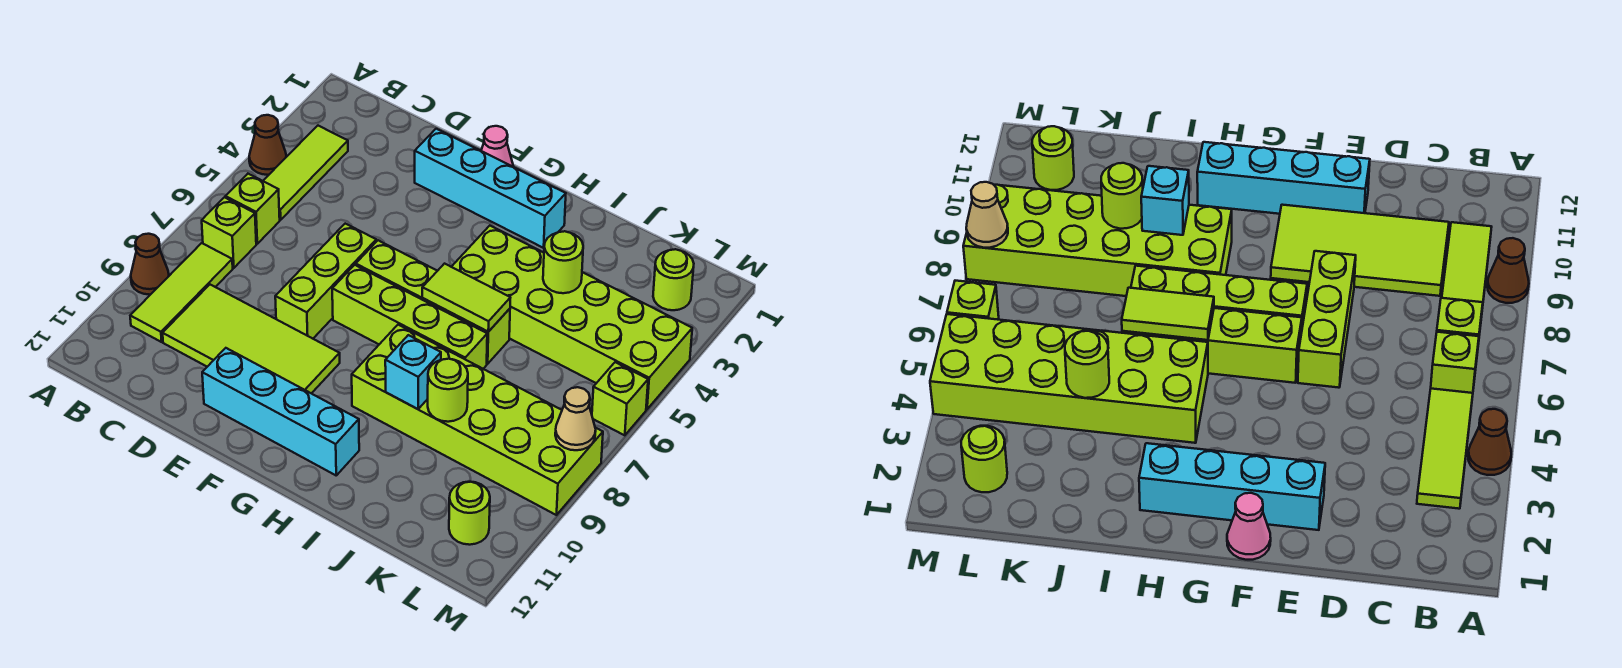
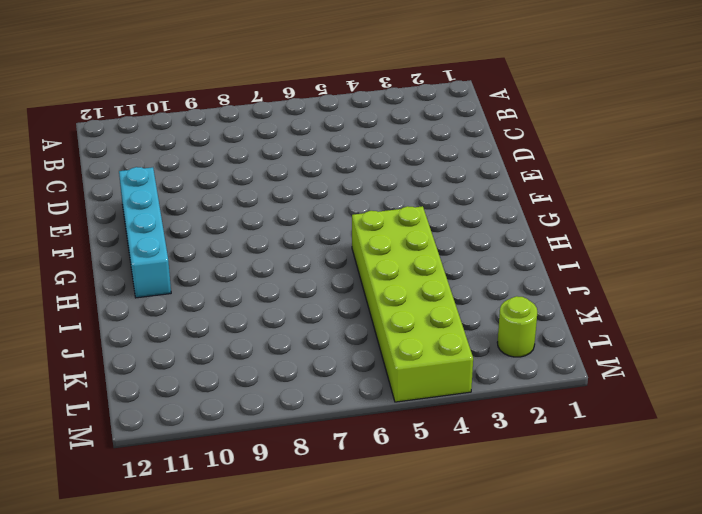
none -> brown 1x1 cone [249,115,286,175]
none -> brown 1x1 cone [131,234,169,295]
none -> lime 1x3 tile [263,126,348,220]

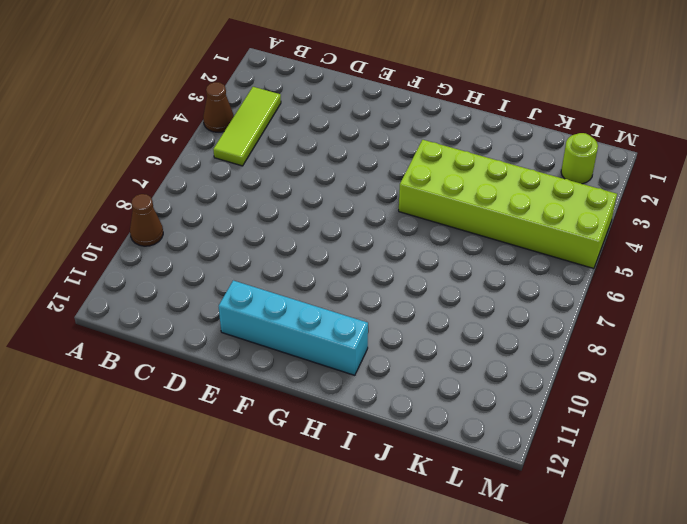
none -> lime 1x1 brick [225,174,280,244]
none -> lime 1x1 brick [202,197,256,268]
none -> lime 1x3 tile [130,243,233,342]

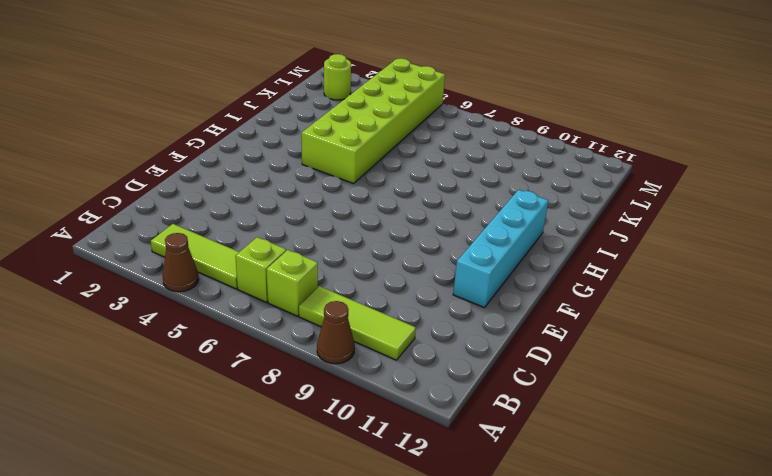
none -> lime 2x4 tile [163,285,340,393]
none -> cyan 1x4 brick [415,129,566,248]
none -> lime 1x3 brick [275,224,376,339]

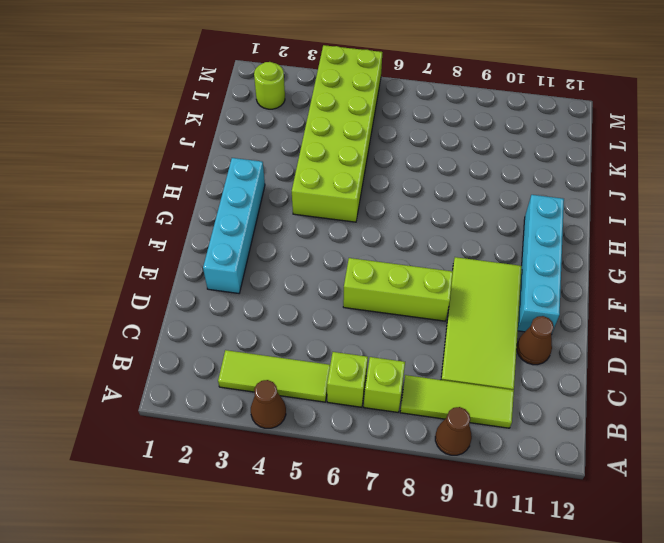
brown 1x1 cone [517,316,554,365] -> none
none -> pink 1x1 cone [481,126,514,167]
none -> lime 1x4 brick [356,240,510,364]
none -> lime 1x4 brick [332,265,487,369]

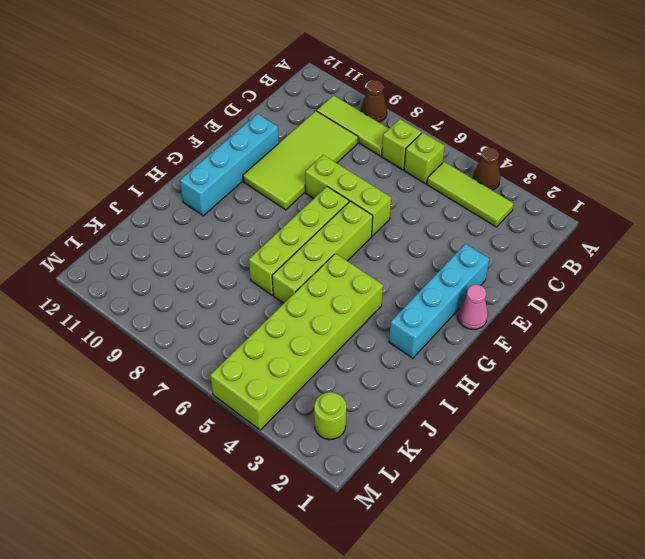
none -> lime 2x6 brick [352,325,603,515]
none -> lime 1x1 round brick [449,482,490,545]
none -> lime 1x1 brick [592,362,648,435]

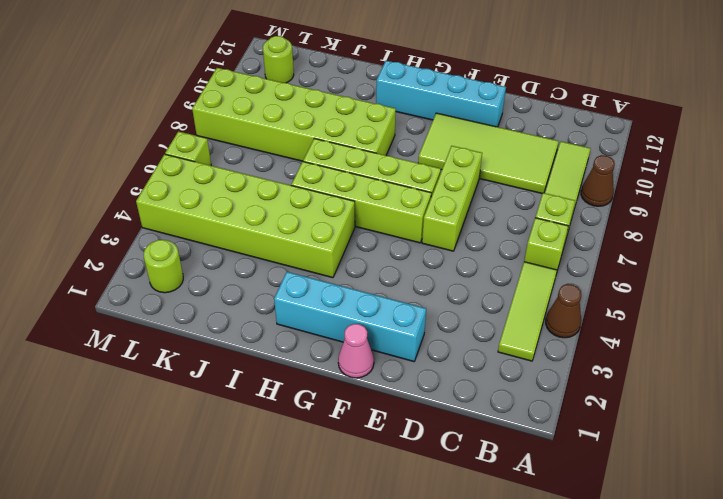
none -> lime 1x2 tile [422,264,510,332]
none -> cyan 1x1 brick [385,335,441,409]
none -> lime 1x1 round brick [543,231,583,293]

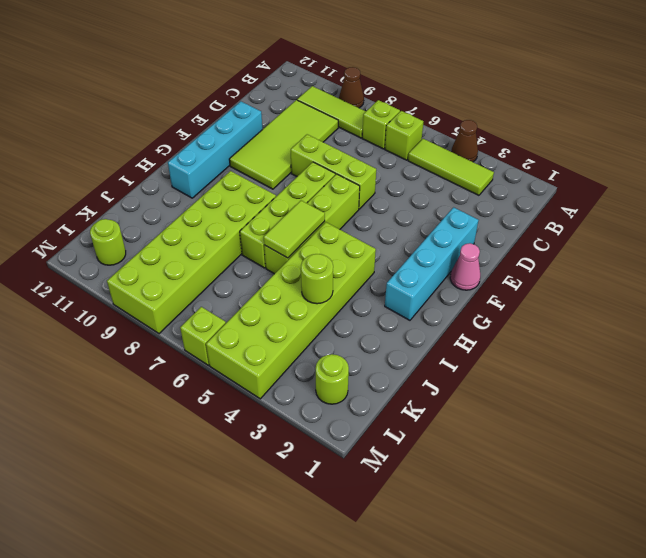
none -> cyan 1x1 brick [385,335,441,409]
none -> lime 1x1 round brick [428,359,468,422]
none -> tan 1x1 cone [555,387,596,450]

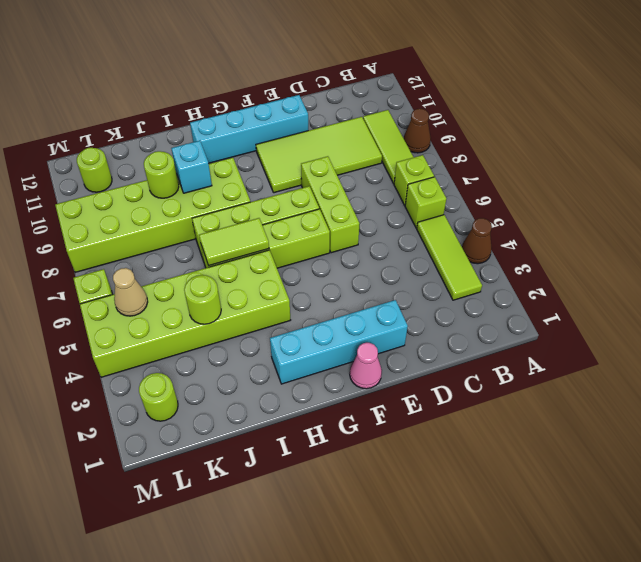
tan 1x1 cone [113,268,148,316] -> tan 1x1 cone moved to [555,387,596,450]

